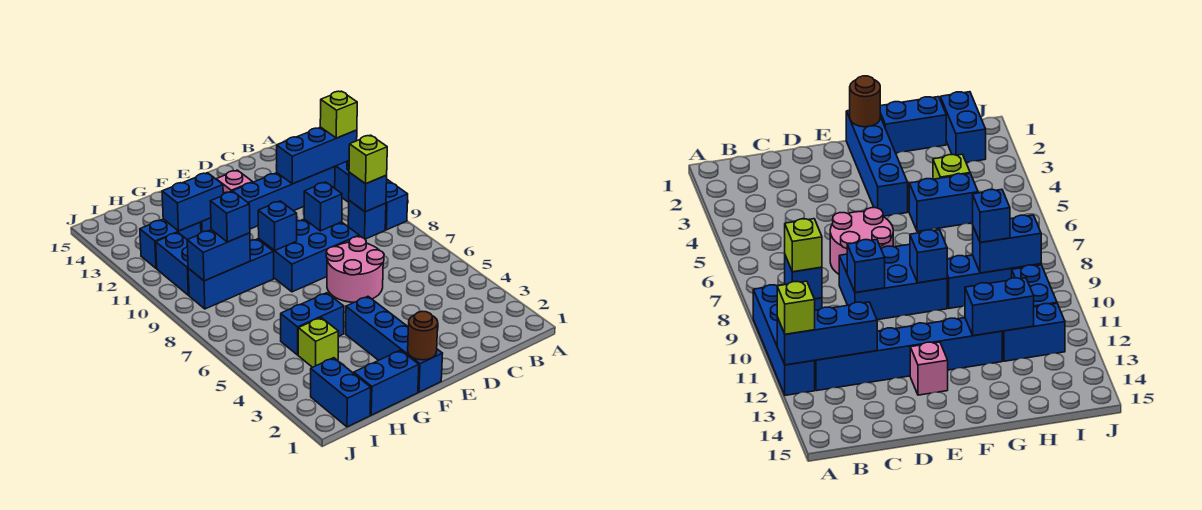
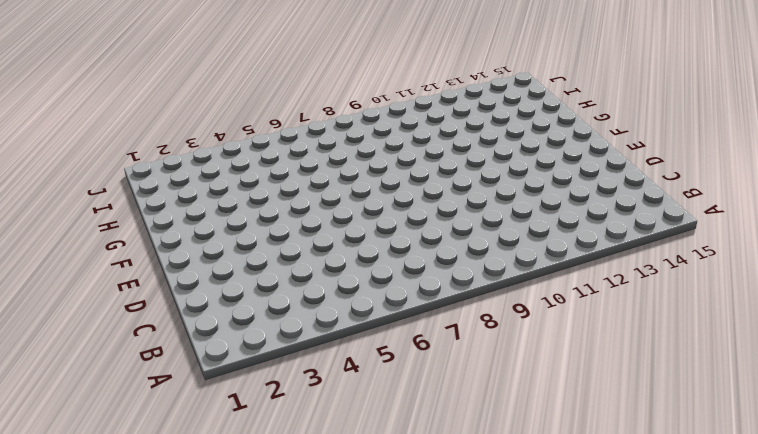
none -> blue 1x4 brick [335,161,408,230]
none -> blue 1x1 brick [348,201,386,239]
none -> blue 1x6 brick [201,167,335,232]

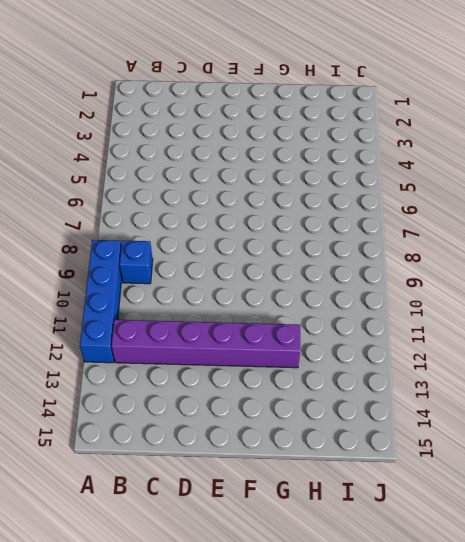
purple 1x6 brick [111,320,300,368] -> blue 1x6 brick [201,167,335,232]
none -> pink 2x2 round brick [326,237,384,302]
none -> blue 2x3 brick [259,219,359,292]
none -> pink 1x1 brick [216,170,253,193]

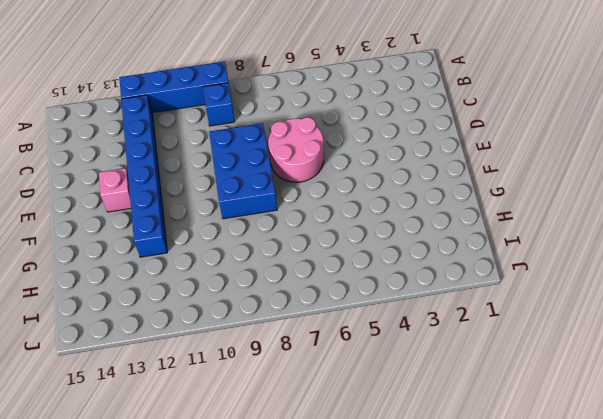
none -> blue 1x4 brick [346,296,443,392]
none -> blue 1x2 brick [354,350,419,415]
none -> blue 1x2 brick [281,293,344,355]

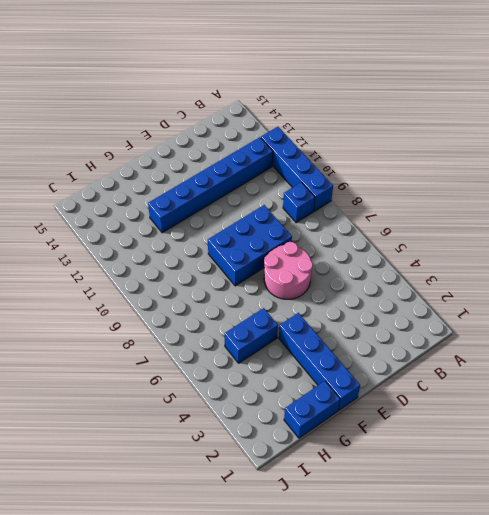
none -> pink 1x1 brick [216,170,253,193]
none -> blue 1x3 brick [188,239,274,309]
none -> lime 1x1 brick [298,318,339,367]

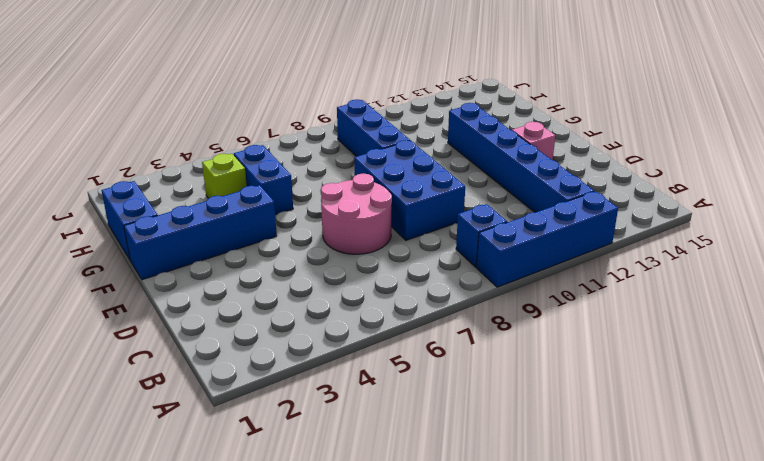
none -> blue 1x2 brick [140,219,201,269]
none -> blue 1x2 brick [311,358,371,427]
none -> blue 1x2 brick [156,233,189,295]

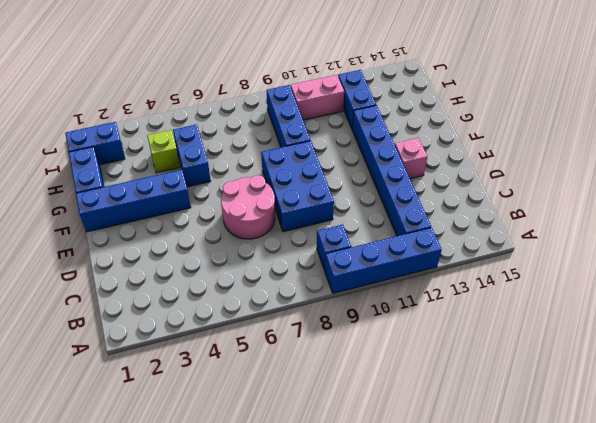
pink 1x2 brick [291,75,344,120] -> blue 1x2 brick [156,233,189,295]
none -> blue 1x3 brick [277,127,357,184]
none -> blue 1x1 brick [349,172,387,212]
none -> blue 1x1 brick [304,182,342,231]

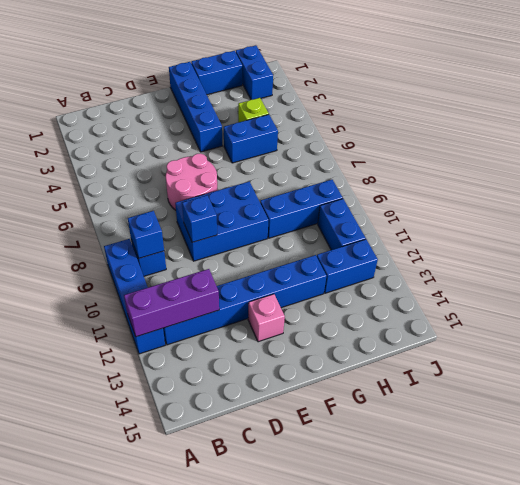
purple 1x3 brick [124,269,219,337] -> blue 1x3 brick [277,127,357,184]
none -> brown 1x1 round brick [408,311,438,360]
none -> blue 1x1 brick [258,201,297,250]
none -> blue 1x2 brick [162,173,223,231]

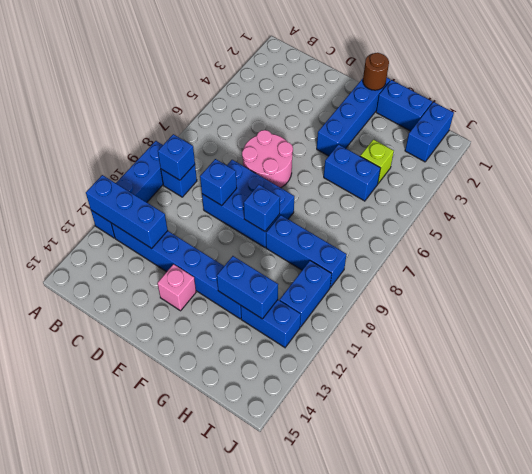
none -> blue 1x2 brick [187,230,250,281]
none -> lime 1x1 brick [320,91,357,138]
none -> lime 1x1 brick [349,135,387,184]

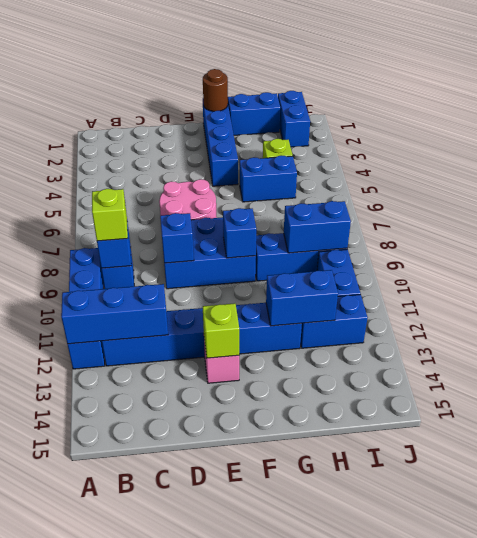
lime 1x1 brick [203,303,239,358] -> lime 1x1 brick moved to [320,91,357,138]
none -> blue 1x1 brick [210,192,250,242]

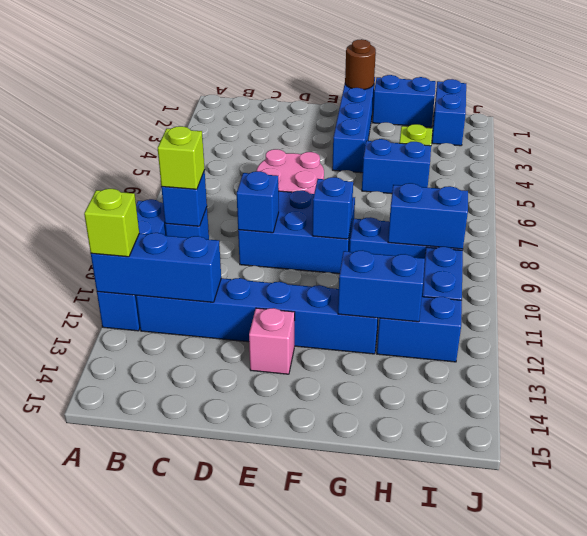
none -> blue 1x1 brick [210,192,250,242]

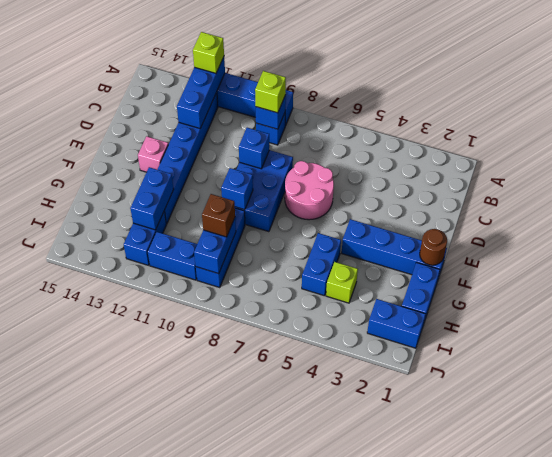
brown 1x1 brick [202,194,235,237] -> blue 1x1 brick [210,192,250,242]

